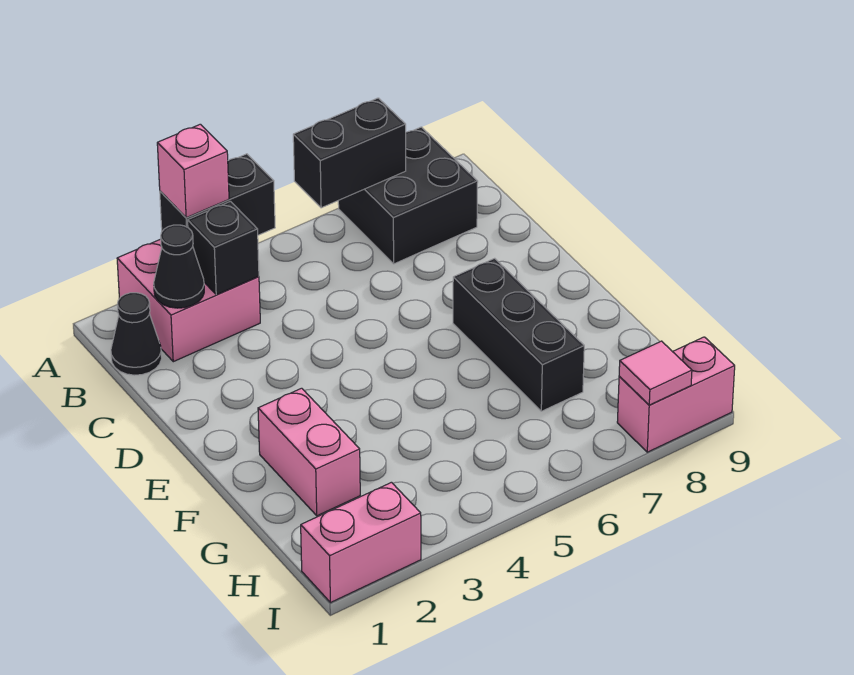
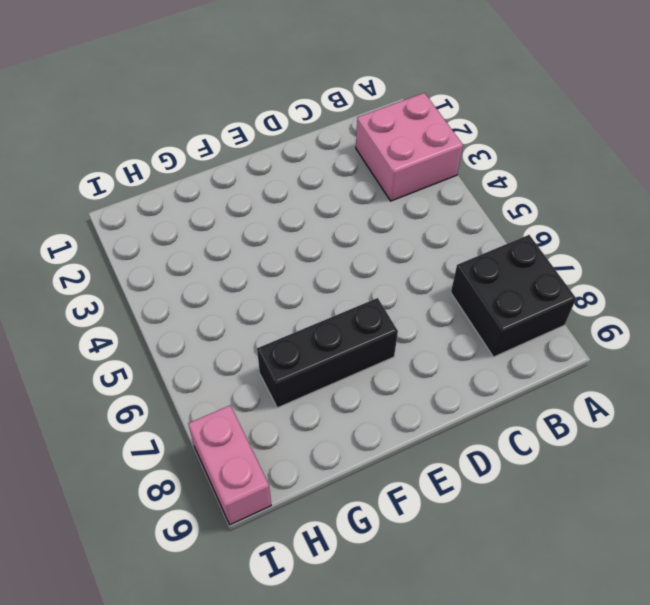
none -> black 1x1 cone [111,293,162,375]
none -> pink 1x2 brick [258,388,360,516]
none -> pink 1x2 brick [301,482,421,603]

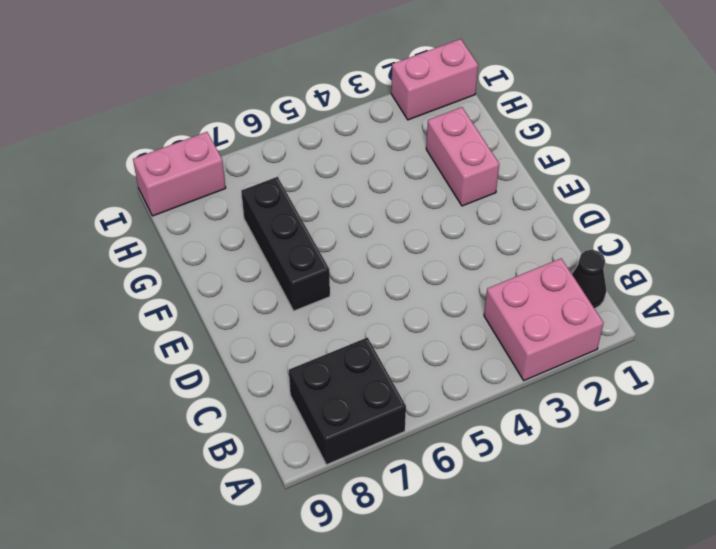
none -> black 1x2 brick [160,154,275,235]
none -> black 1x2 brick [293,98,406,208]
none -> black 1x1 cone [154,225,204,308]

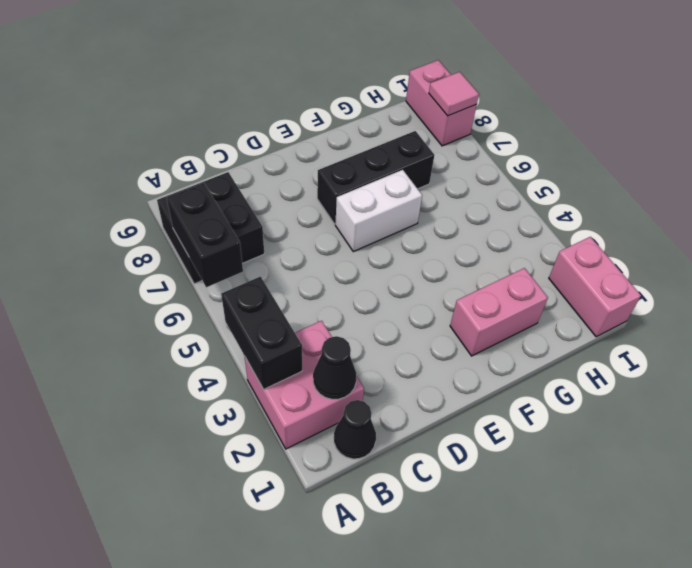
white 1x2 brick [335,170,422,252] -> none
none -> black 1x1 brick [188,201,259,295]
none -> pink 1x1 brick [157,124,229,218]

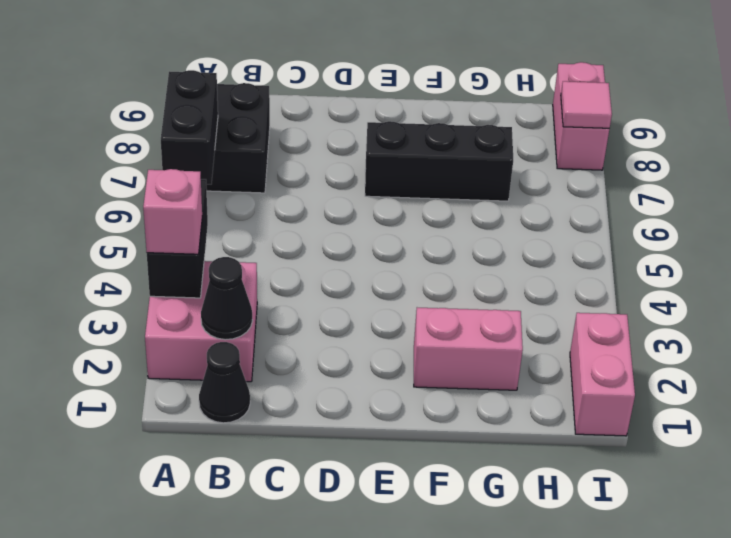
none -> black 1x1 brick [188,201,259,295]

